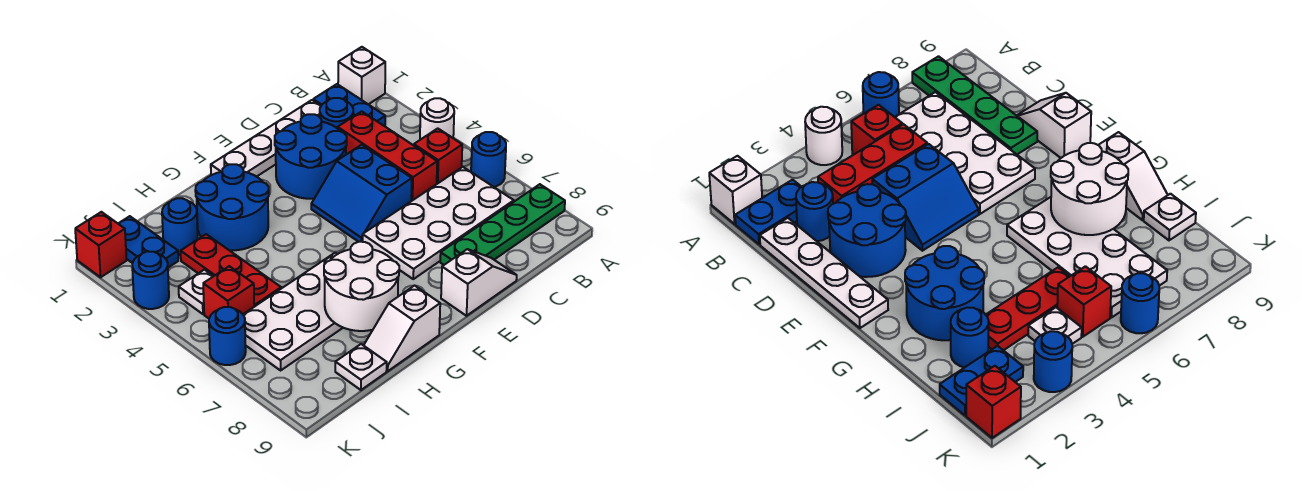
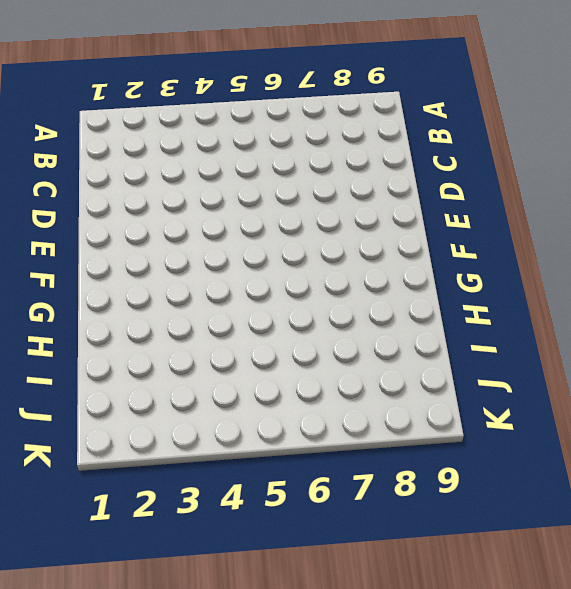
none -> white 1x1 brick [338,47,385,104]
none -> white 1x1 round brick [420,98,454,140]
none -> blue 1x1 round brick [471,132,506,187]

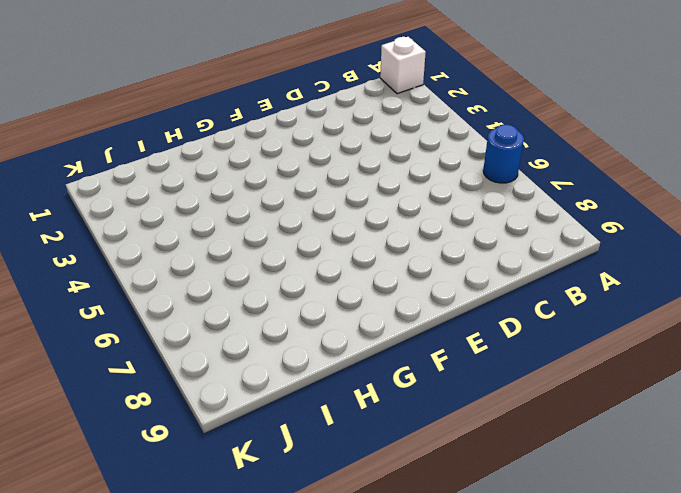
none -> white 1x1 round brick [420,98,454,140]
none -> green 1x4 plate [440,184,565,265]
none -> blue 1x2 plate [313,84,385,126]

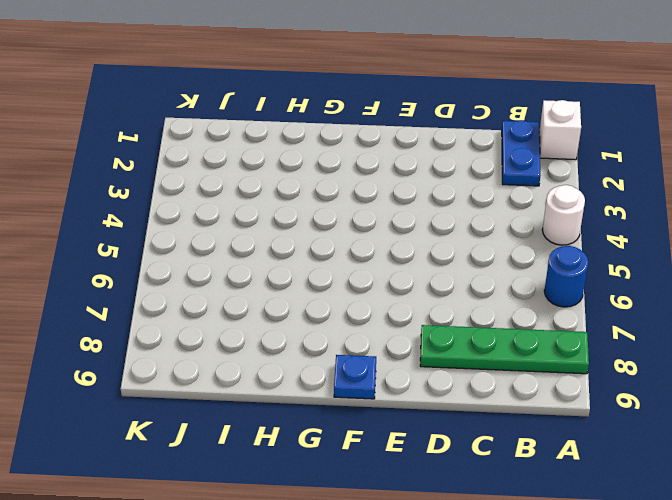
blue 1x1 plate [334,355,376,399] -> none
none -> red 1x1 brick [414,128,462,184]
none -> white 2x4 plate [363,167,514,279]
none -> white 1x4 plate [211,100,321,177]

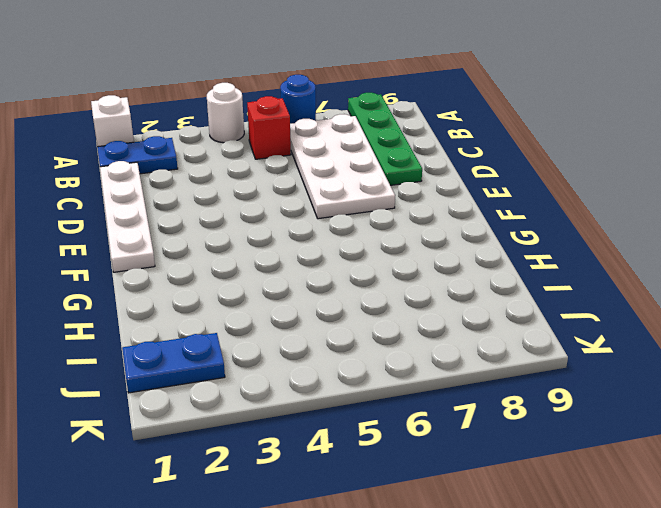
none -> blue 1x1 round brick [320,98,353,129]
none -> red 1x3 brick [338,111,437,201]
none -> blue 2x2 round brick [275,114,347,199]

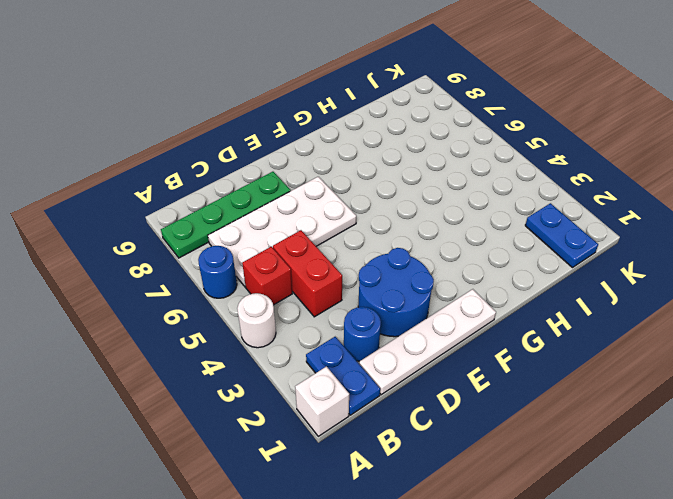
red 1x2 brick [273,230,342,317] -> red 1x3 brick [338,111,437,201]
none -> blue 2x2 slope [311,145,412,242]
none -> white 1x2 slope [441,249,517,316]
none -> blue 2x2 round brick [195,164,269,250]

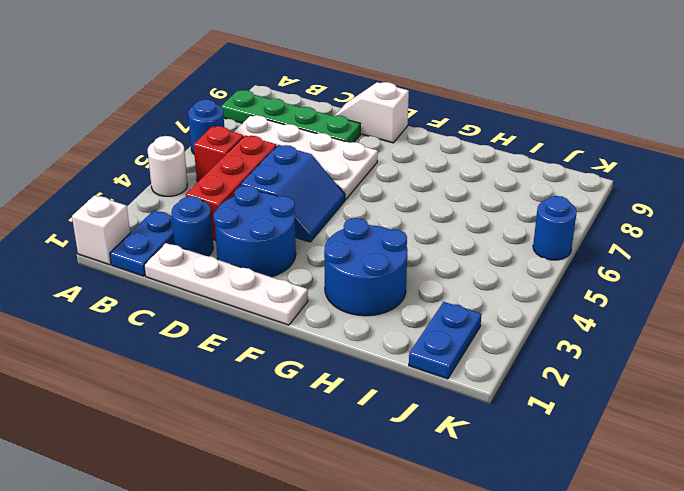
none -> white 2x4 plate [243,253,343,370]
none -> white 1x2 slope [364,286,440,371]
none -> blue 1x1 round brick [162,198,198,255]

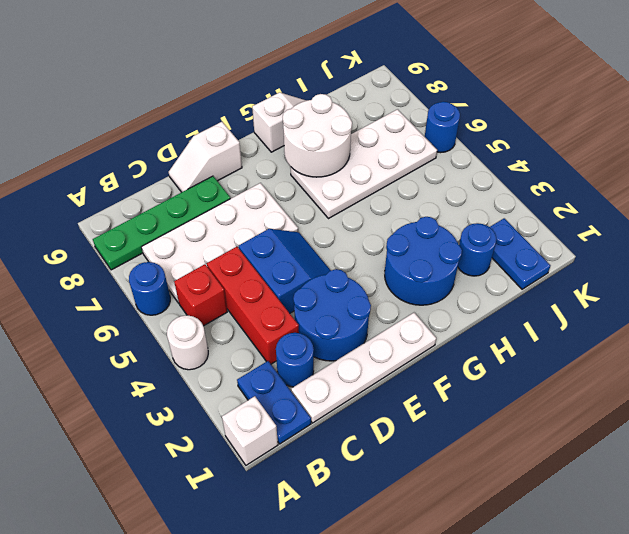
none -> red 1x3 plate [181,234,281,307]
none -> white 1x1 plate [335,344,387,390]
none -> white 1x1 plate [179,270,213,314]

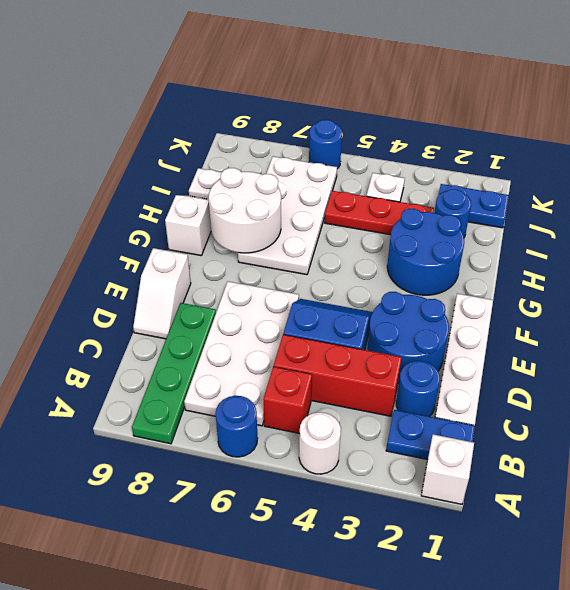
none -> red 1x1 brick [203,266,254,318]
none -> red 1x1 brick [75,212,127,277]
none -> blue 1x1 round brick [132,251,169,309]

